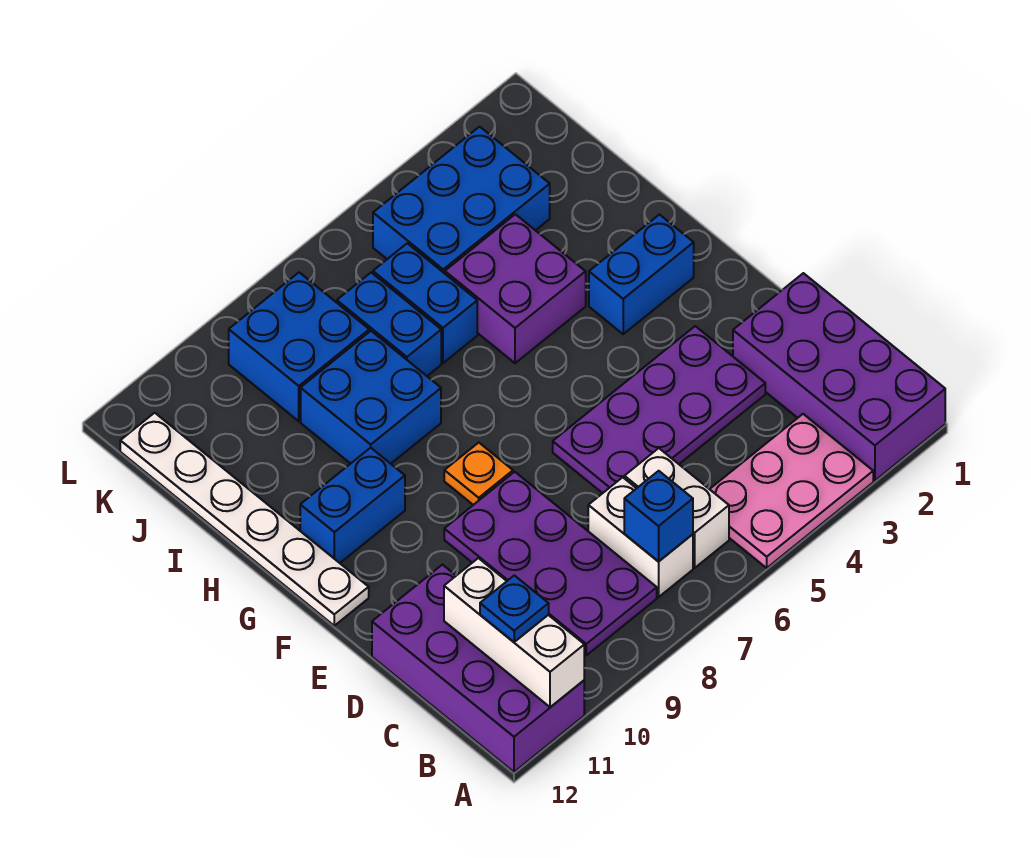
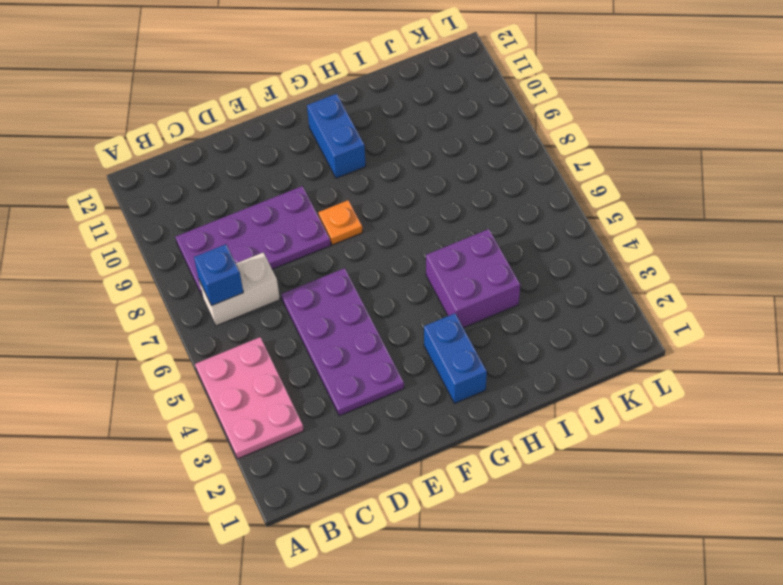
none -> purple 2x4 brick [733,273,945,481]
none -> purple 2x4 brick [372,565,584,772]
none -> white 1x2 brick [624,448,729,568]

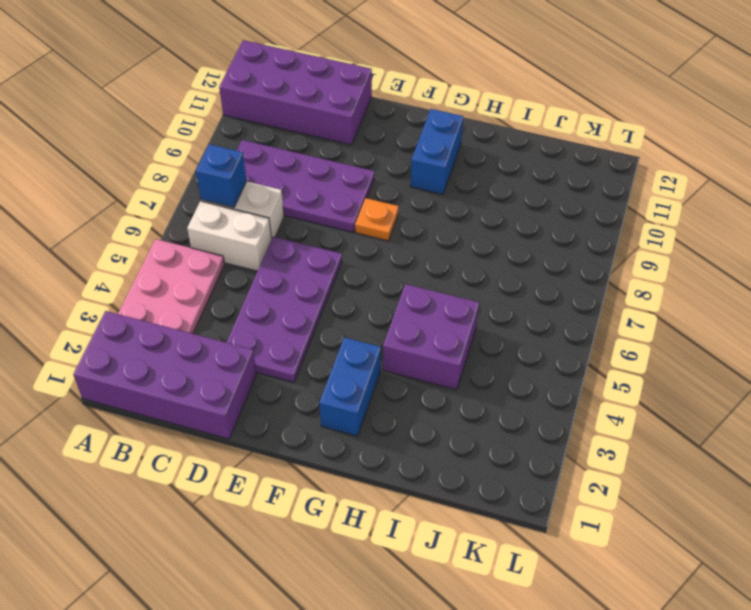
none -> white 1x6 plate [120,413,369,626]
none -> blue 2x2 brick [301,331,441,464]
none -> blue 1x2 brick [373,243,477,363]

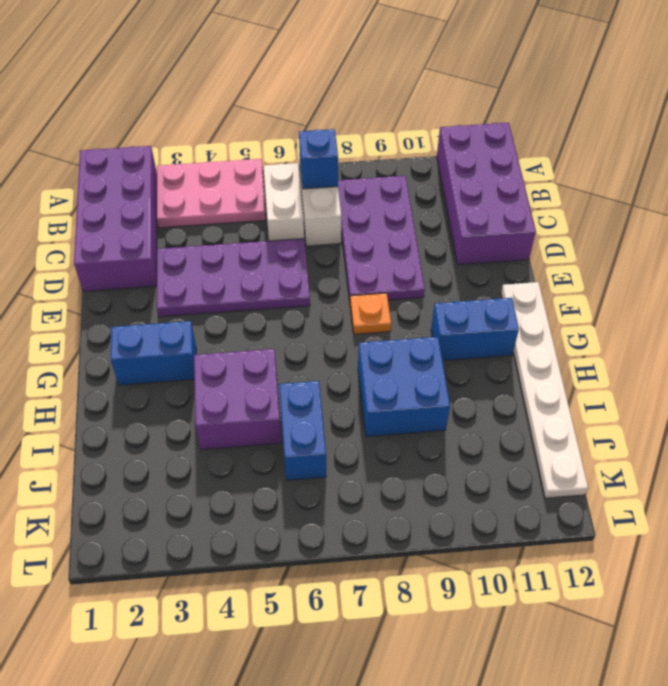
none -> blue 1x2 brick [337,273,441,376]
none -> blue 2x3 brick [373,127,550,273]
none -> blue 2x2 brick [229,272,369,421]

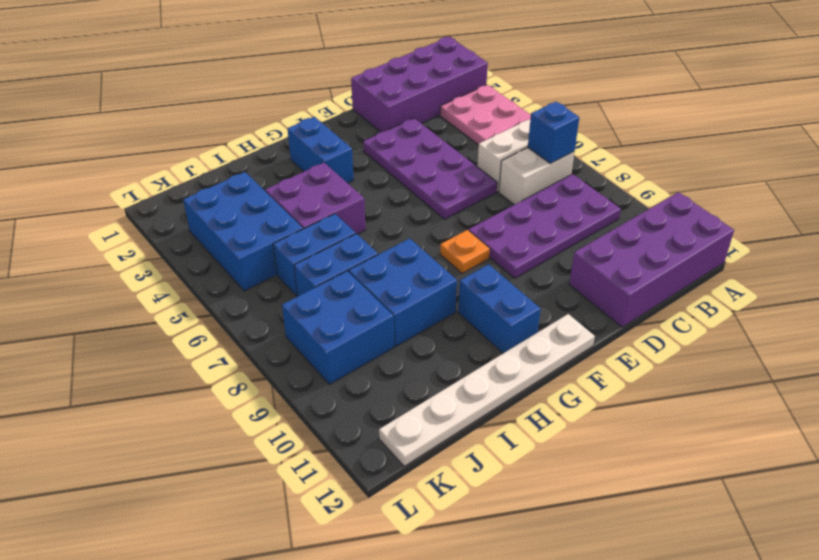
none -> white 1x3 brick [444,558,584,707]
none -> blue 1x1 plate [480,575,549,642]

